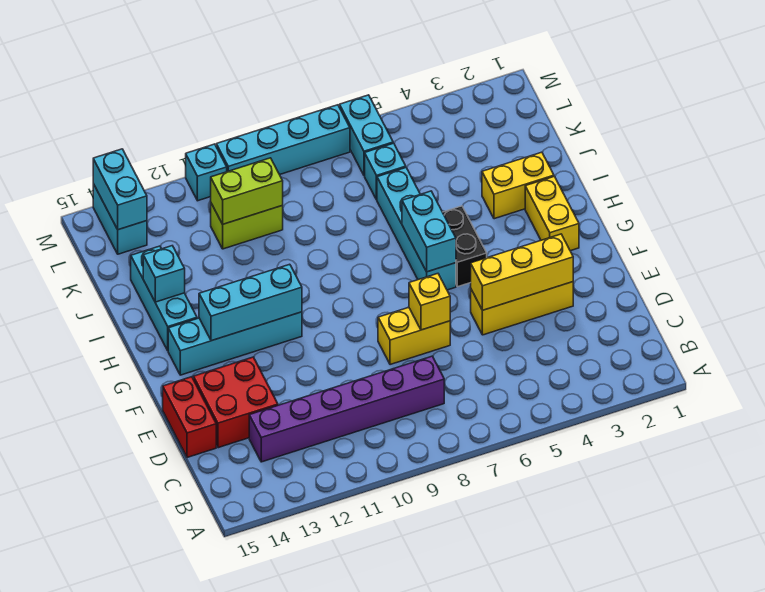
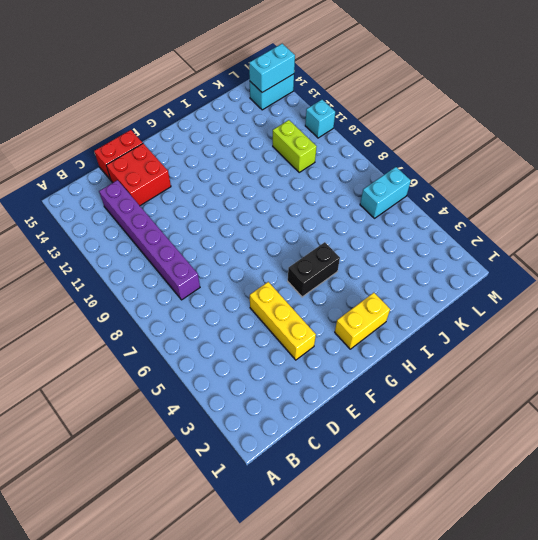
none -> yellow 1x2 brick [378,307,450,365]
none -> cyan 1x4 brick [377,168,456,290]
none -> cyan 1x4 brick [168,312,302,375]

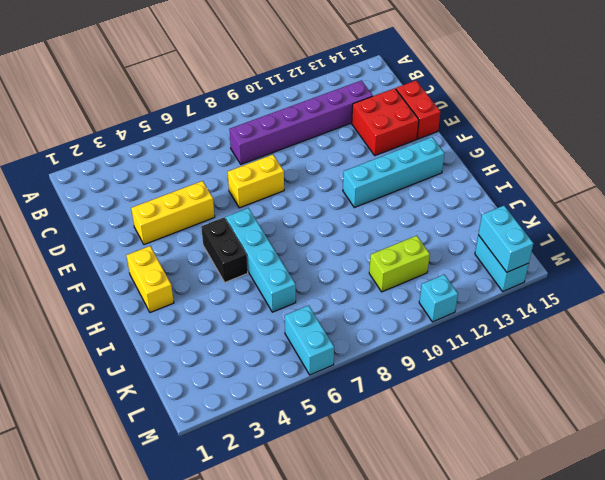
none -> cyan 1x3 brick [131,246,197,350]
none -> yellow 1x2 brick [482,152,554,219]
none -> cyan 1x1 brick [365,143,406,200]

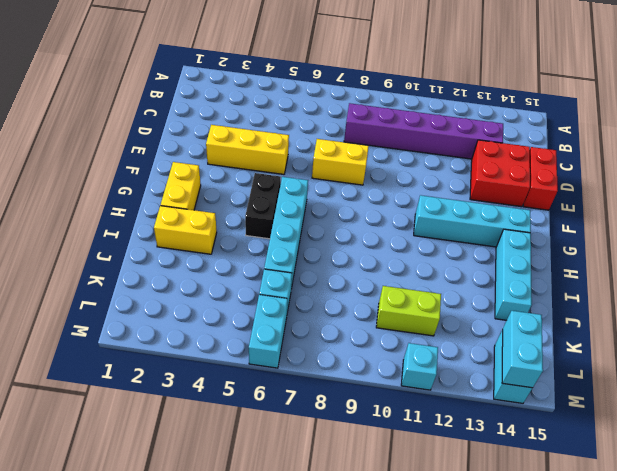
none -> cyan 1x4 brick [216,105,350,175]
none -> yellow 1x3 brick [471,234,573,310]
none -> yellow 1x1 brick [409,274,450,330]

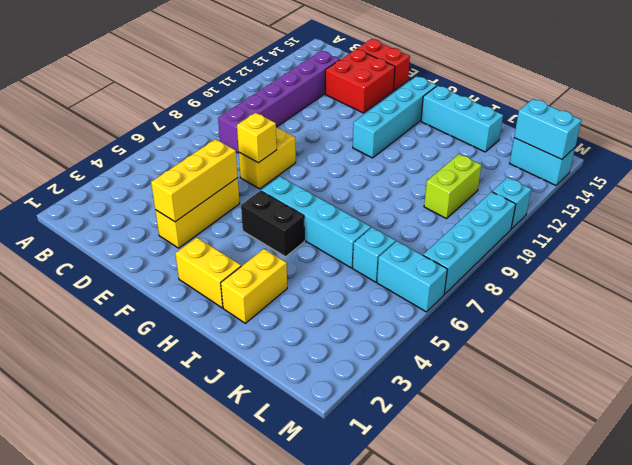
none -> cyan 1x2 brick [402,191,456,272]
none -> cyan 1x3 brick [199,264,302,341]
none -> cyan 1x1 brick [143,246,185,302]

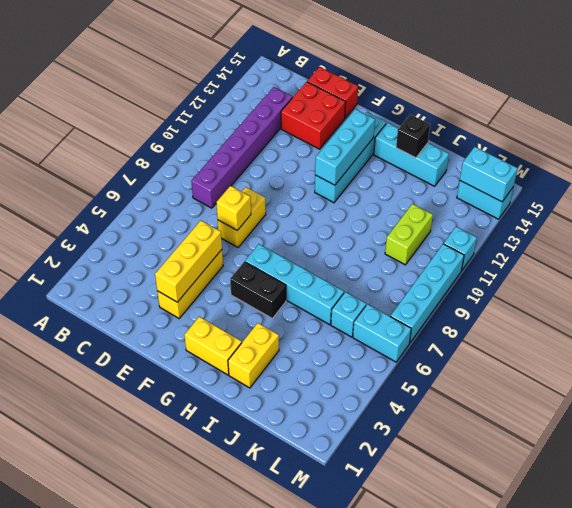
black 1x1 brick [396,114,430,158] -> cyan 1x1 brick [143,246,185,302]
none -> cyan 1x2 brick [402,191,456,272]
none -> lime 1x2 brick [211,158,283,224]

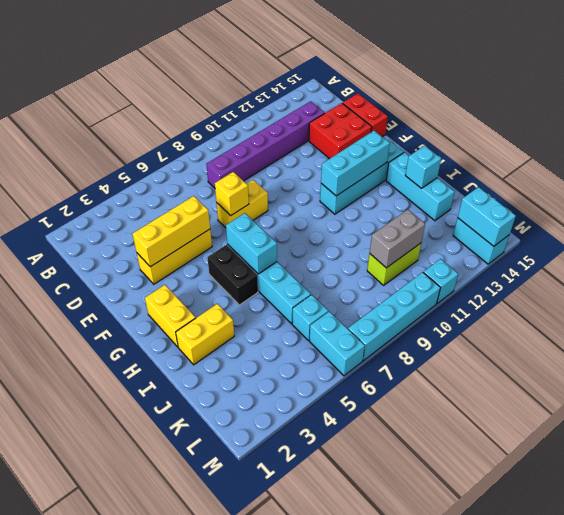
grey 1x2 brick [370,210,425,268] -> lime 1x2 brick [211,158,283,224]

